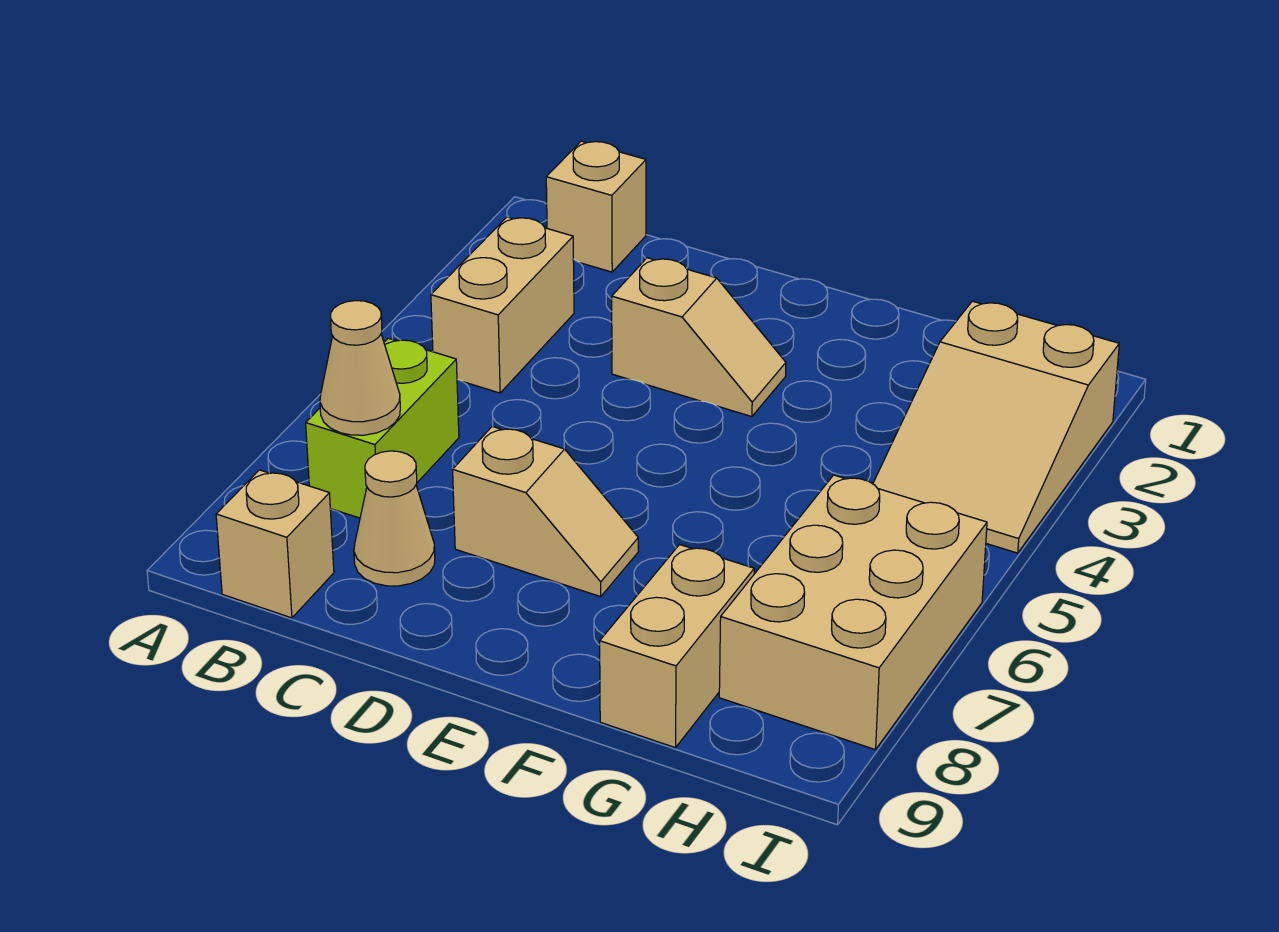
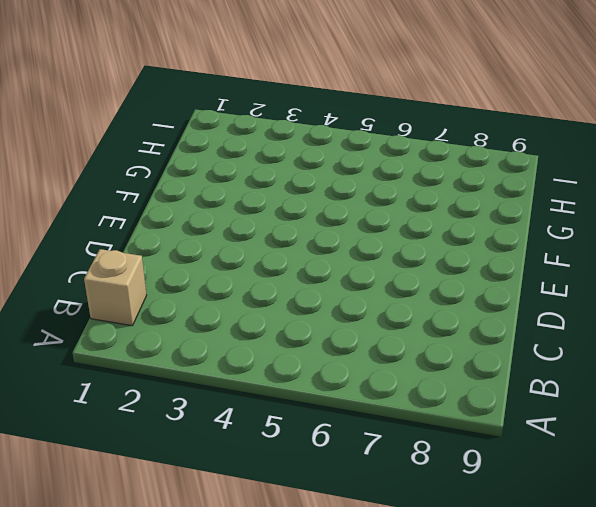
none -> tan 1x2 brick [431,217,574,393]
none -> lime 1x2 brick [306,338,459,518]

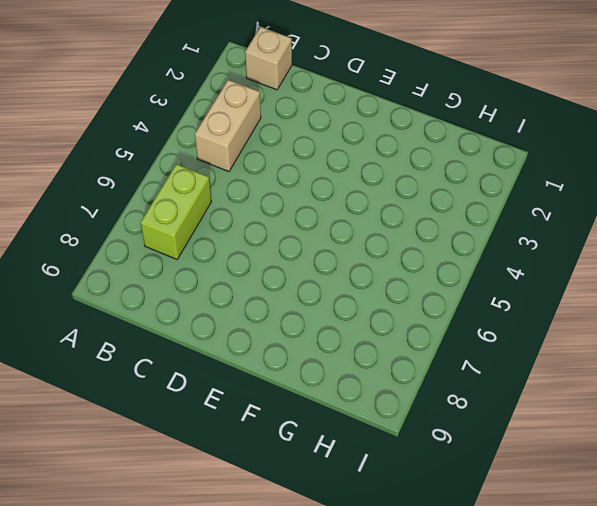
none -> tan 1x1 brick [216,470,334,618]
none -> tan 1x1 cone [354,451,435,586]

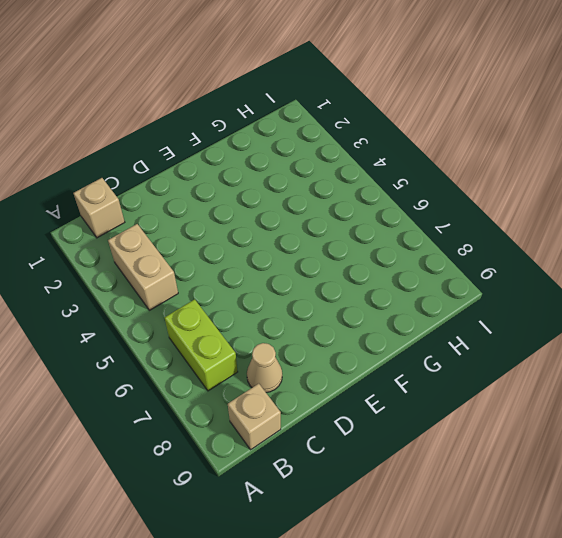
none -> tan 1x2 slope [612,258,786,417]
none -> tan 1x2 slope [453,426,638,597]

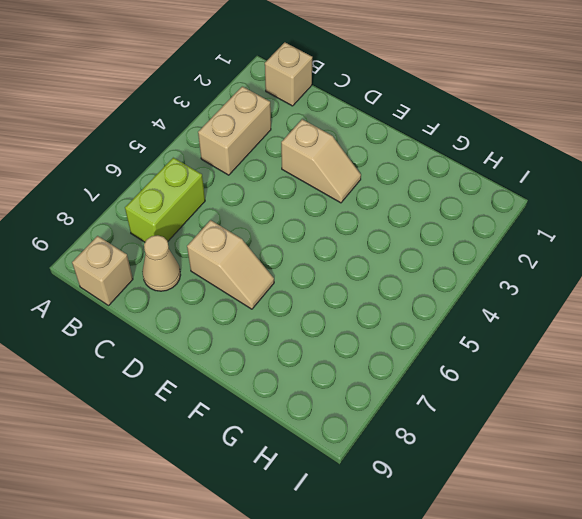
none -> tan 1x2 brick [600,545,754,748]
none -> tan 2x3 slope [873,301,1119,553]

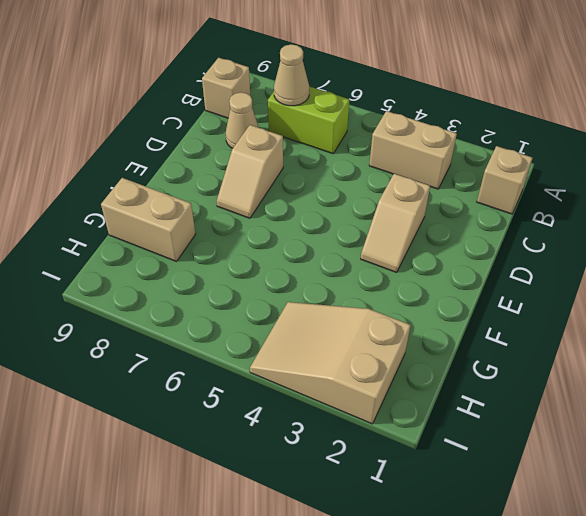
none -> tan 2x3 brick [719,475,987,750]

